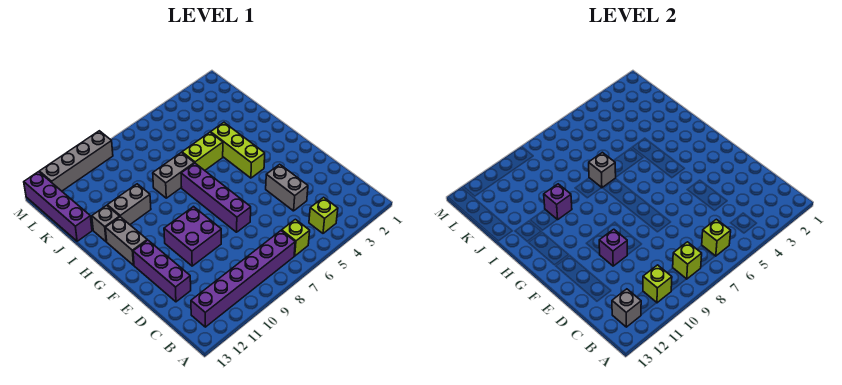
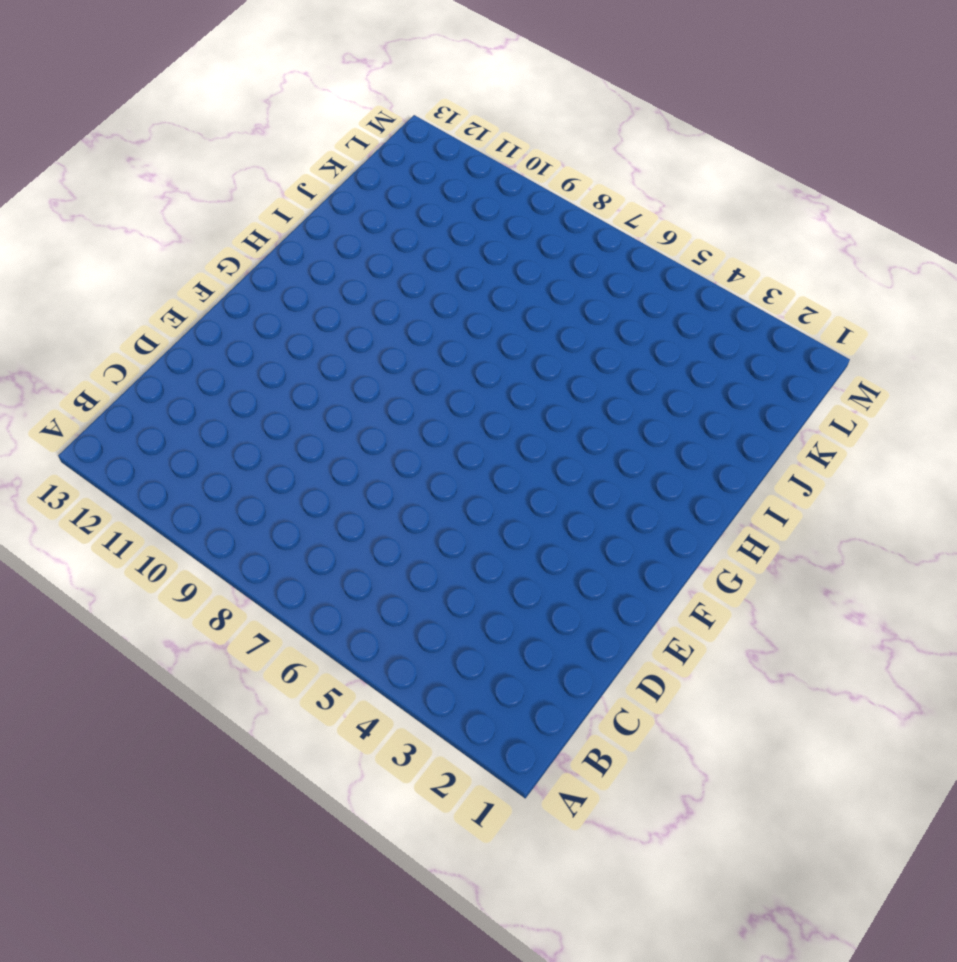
none -> lime 1x1 brick [309,197,338,233]
none -> lime 1x1 brick [282,219,310,256]
none -> purple 1x6 brick [191,231,295,327]

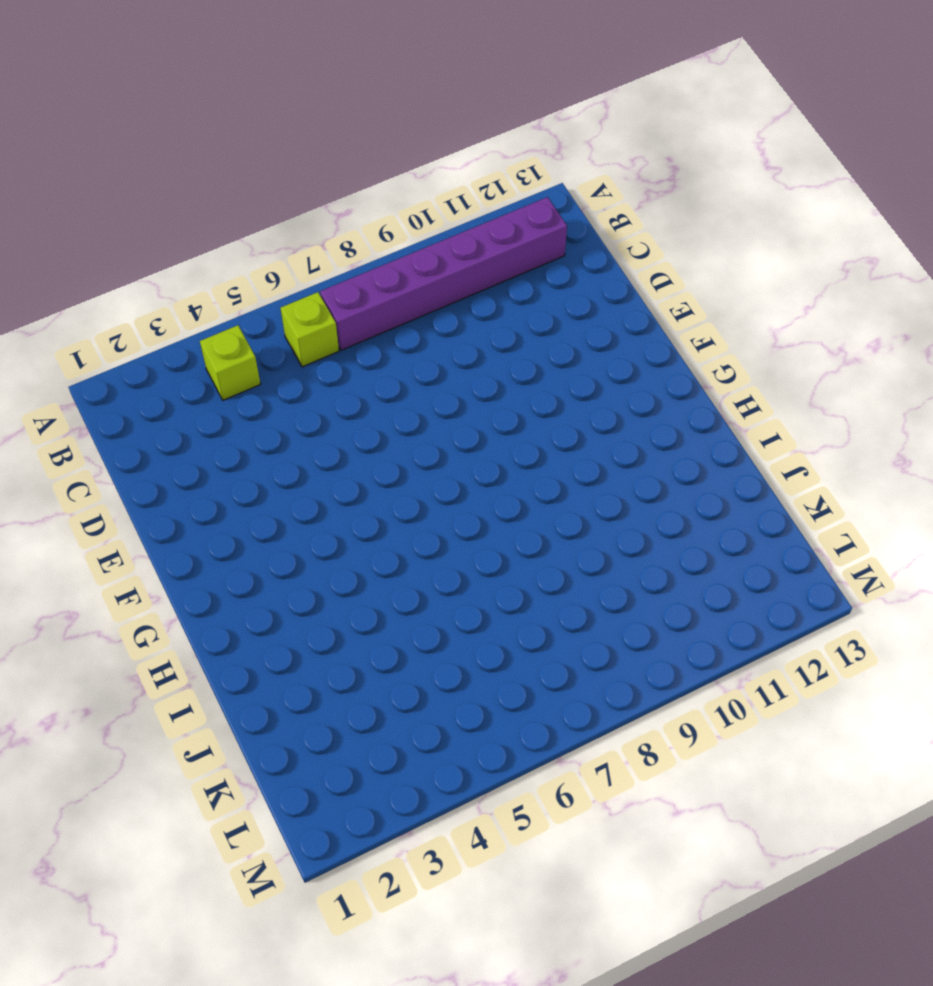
none -> grey 1x2 brick [266,164,308,211]
none -> purple 1x3 brick [133,240,191,302]
none -> purple 1x4 brick [181,163,251,232]

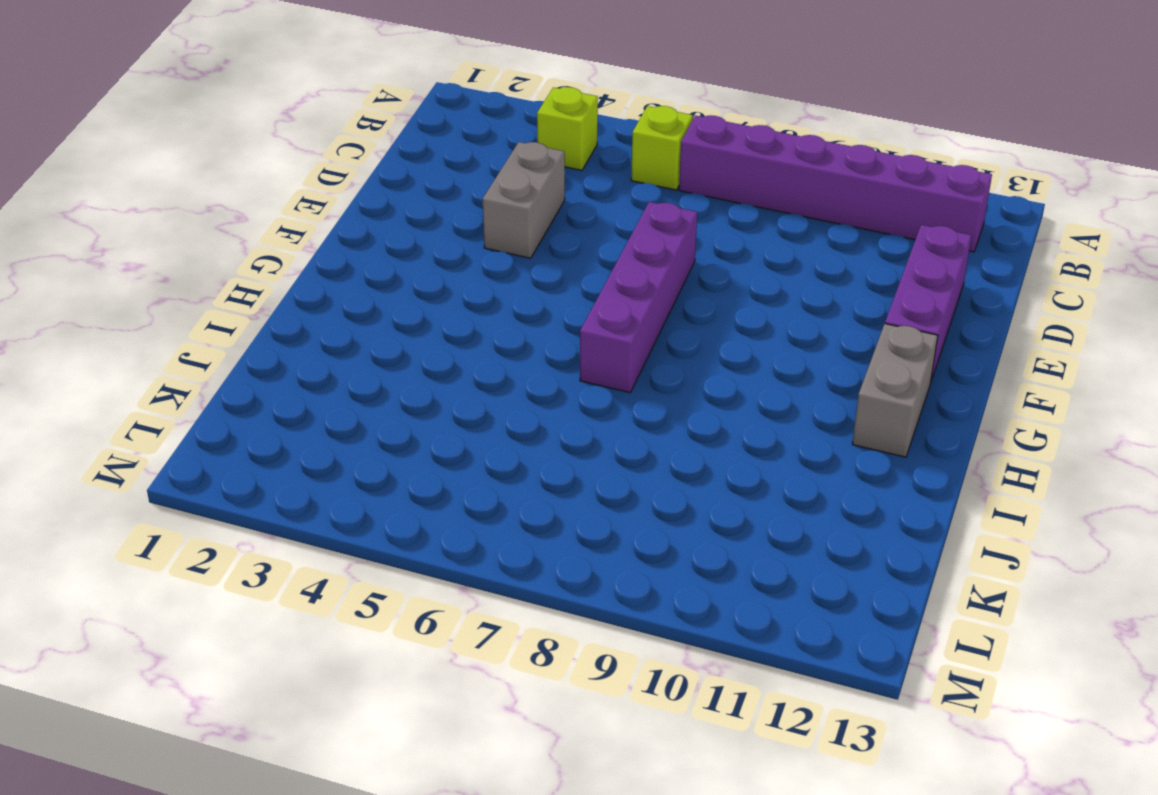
none -> purple 2x2 brick [164,207,221,266]
none -> lime 1x3 brick [211,123,265,178]
none -> lime 1x2 brick [182,132,223,170]

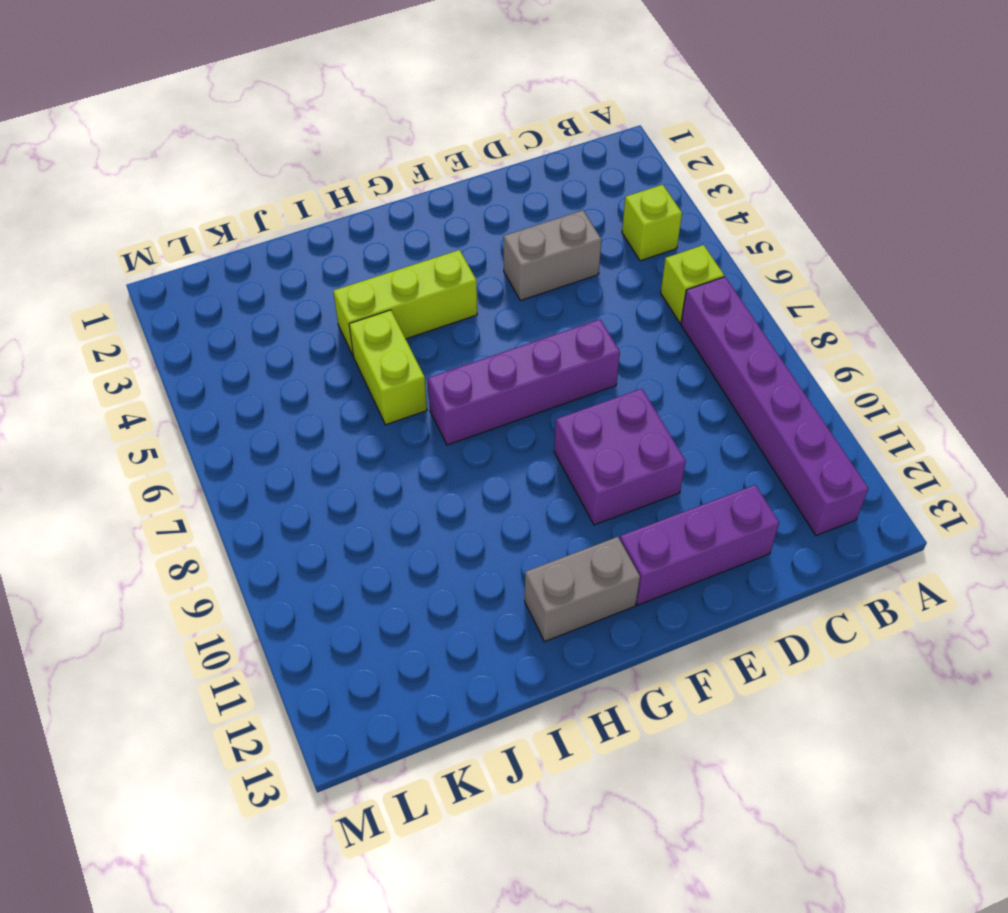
none -> grey 1x2 brick [153,152,194,198]
none -> grey 1x2 brick [107,184,151,225]
none -> grey 1x1 brick [92,205,120,242]

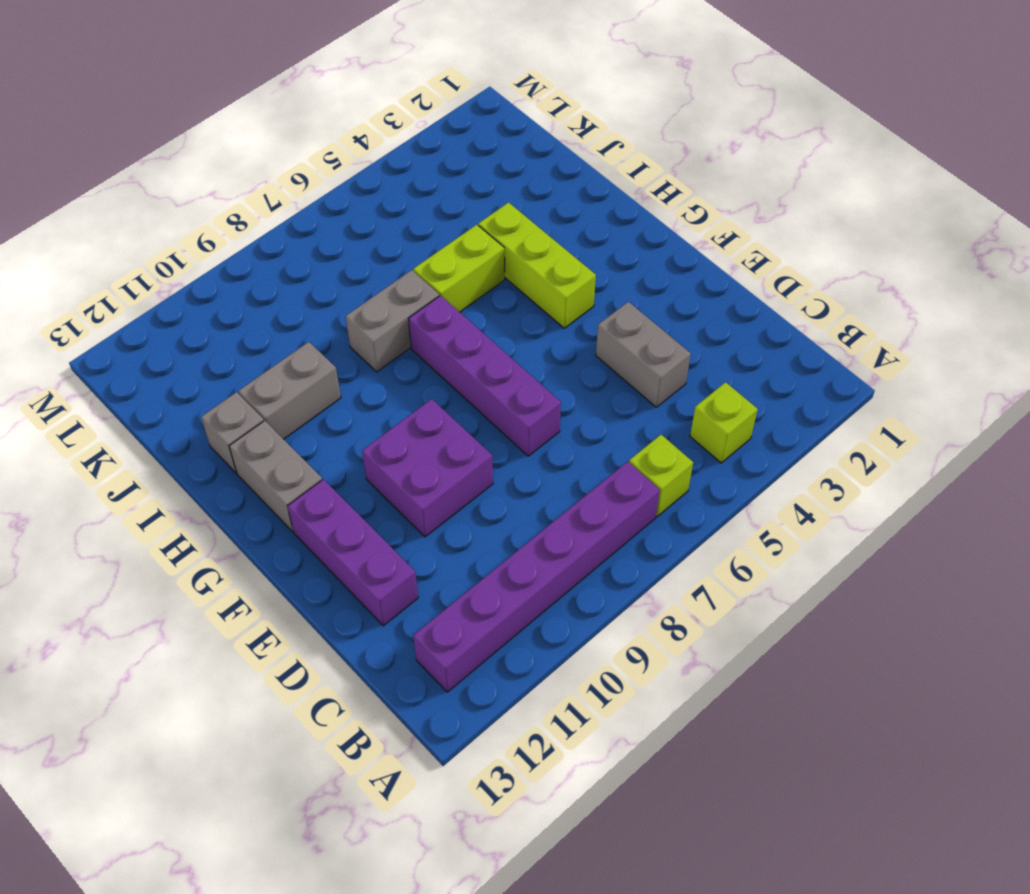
none -> purple 1x4 brick [24,172,92,241]
none -> grey 1x4 brick [39,131,113,191]
none -> lime 1x1 brick [702,219,731,256]

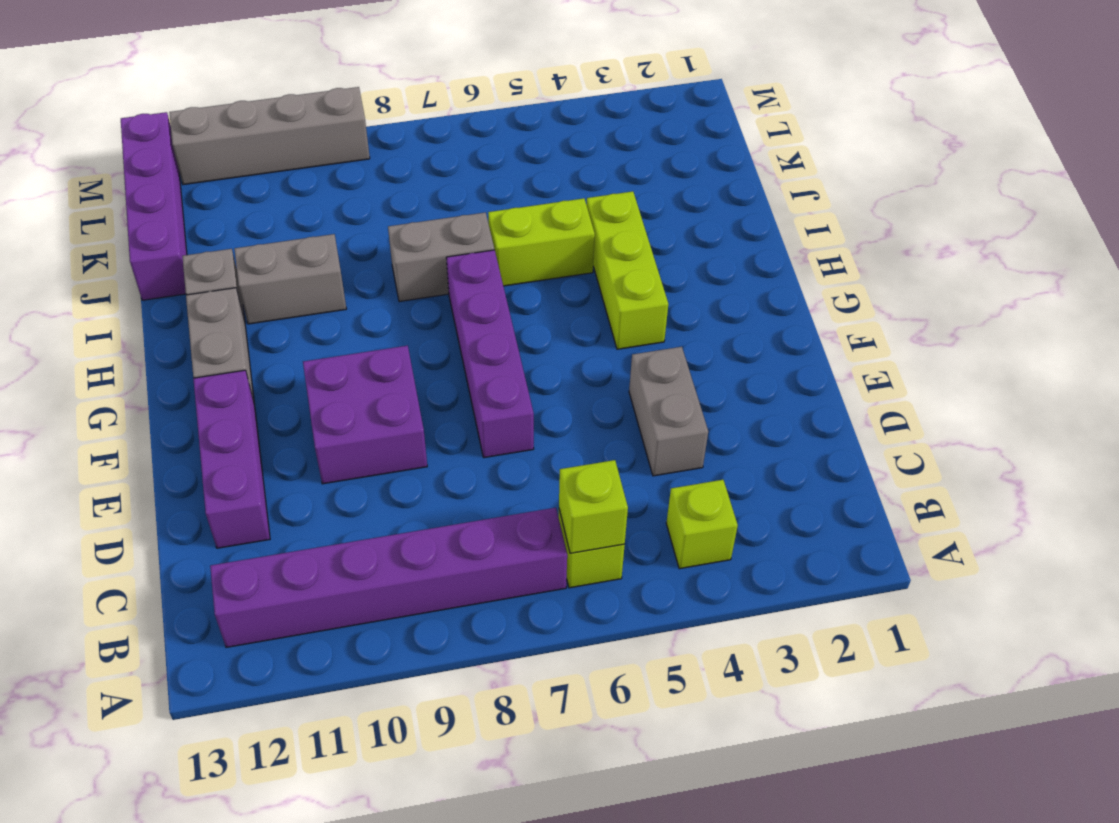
none -> lime 1x1 brick [673,242,702,279]
none -> lime 1x1 brick [643,265,672,303]
none -> grey 1x1 brick [612,289,641,327]

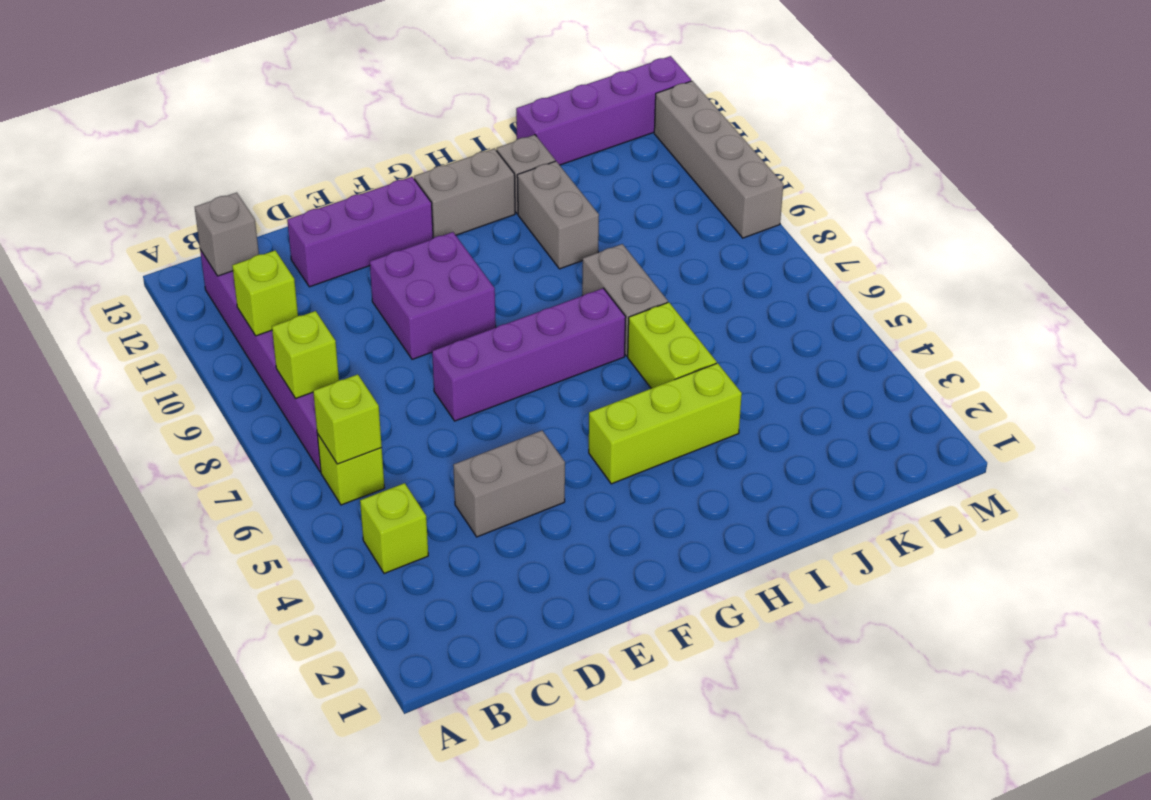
none -> purple 1x1 brick [599,229,627,266]
none -> grey 1x1 brick [589,152,616,188]
none -> purple 1x1 brick [544,184,572,220]

